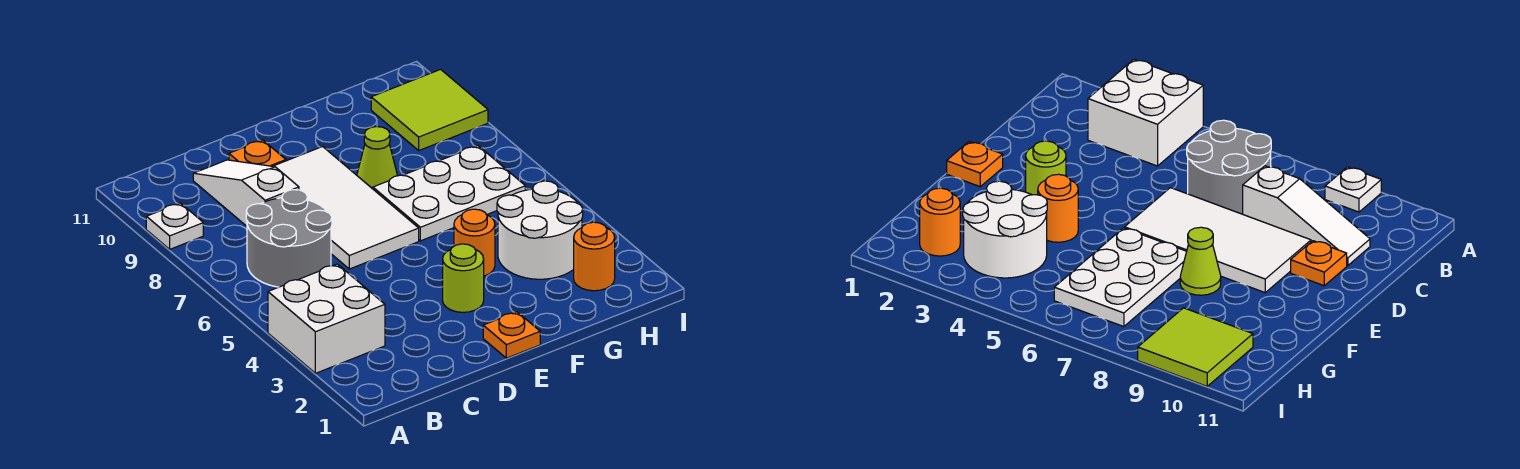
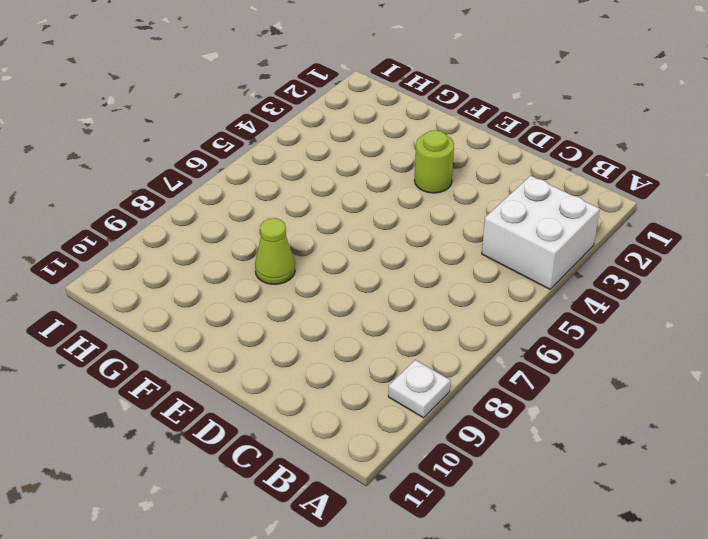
none -> grey 2x2 round brick [246,190,332,287]
none -> white 1x3 slope [193,160,299,226]
none -> white 2x4 tile [273,147,419,269]

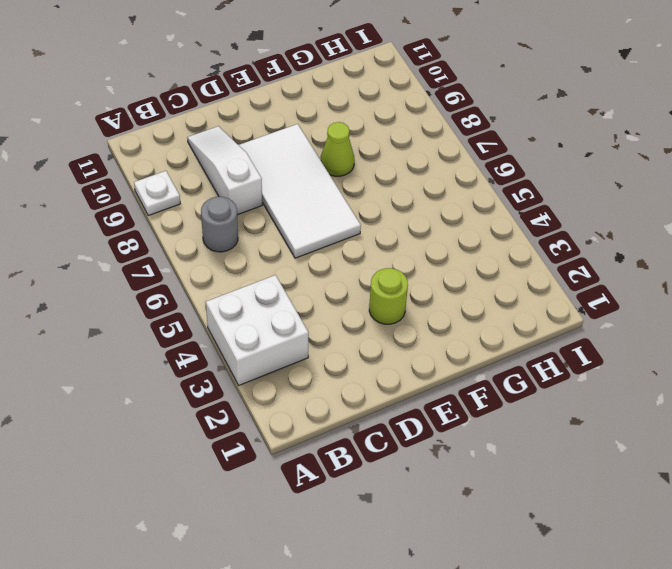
grey 1x1 round brick [201,197,238,252] -> grey 2x2 round brick [246,190,332,287]
none -> orange 1x1 plate [229,140,286,166]
none -> orange 1x1 plate [483,312,540,358]
none -> orange 1x1 round brick [454,209,495,276]

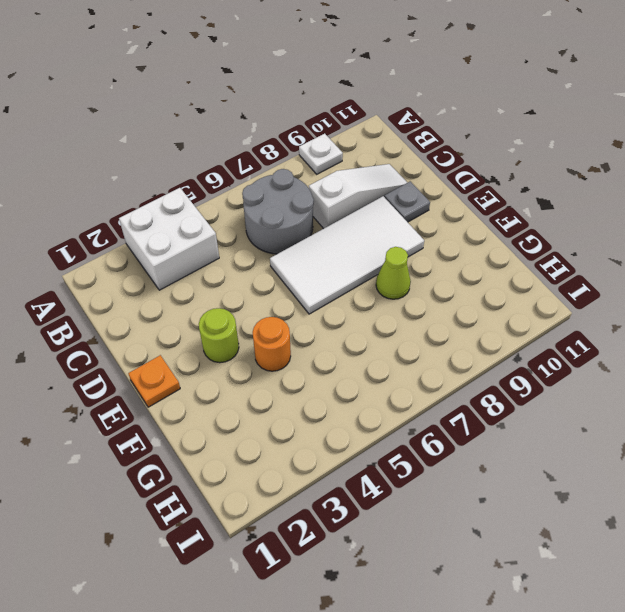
grey 1x1 plate [384,181,430,222] -> orange 1x1 plate [229,140,286,166]
none -> white 2x3 plate [373,146,525,241]
none -> white 2x2 round brick [497,181,583,279]
none -> orange 1x1 round brick [574,222,615,291]

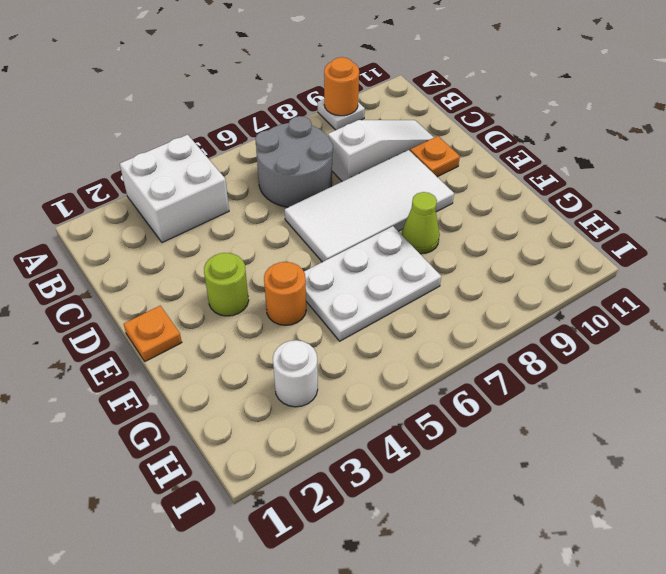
orange 1x1 round brick [324,57,359,116] -> orange 1x1 round brick moved to [574,222,615,291]
white 2x3 plate [304,226,441,341] -> white 2x3 plate turned to [373,146,525,241]
white 1x1 round brick [273,340,318,407] -> white 2x2 round brick [497,181,583,279]
none -> lime 2x2 tile [371,69,488,150]

